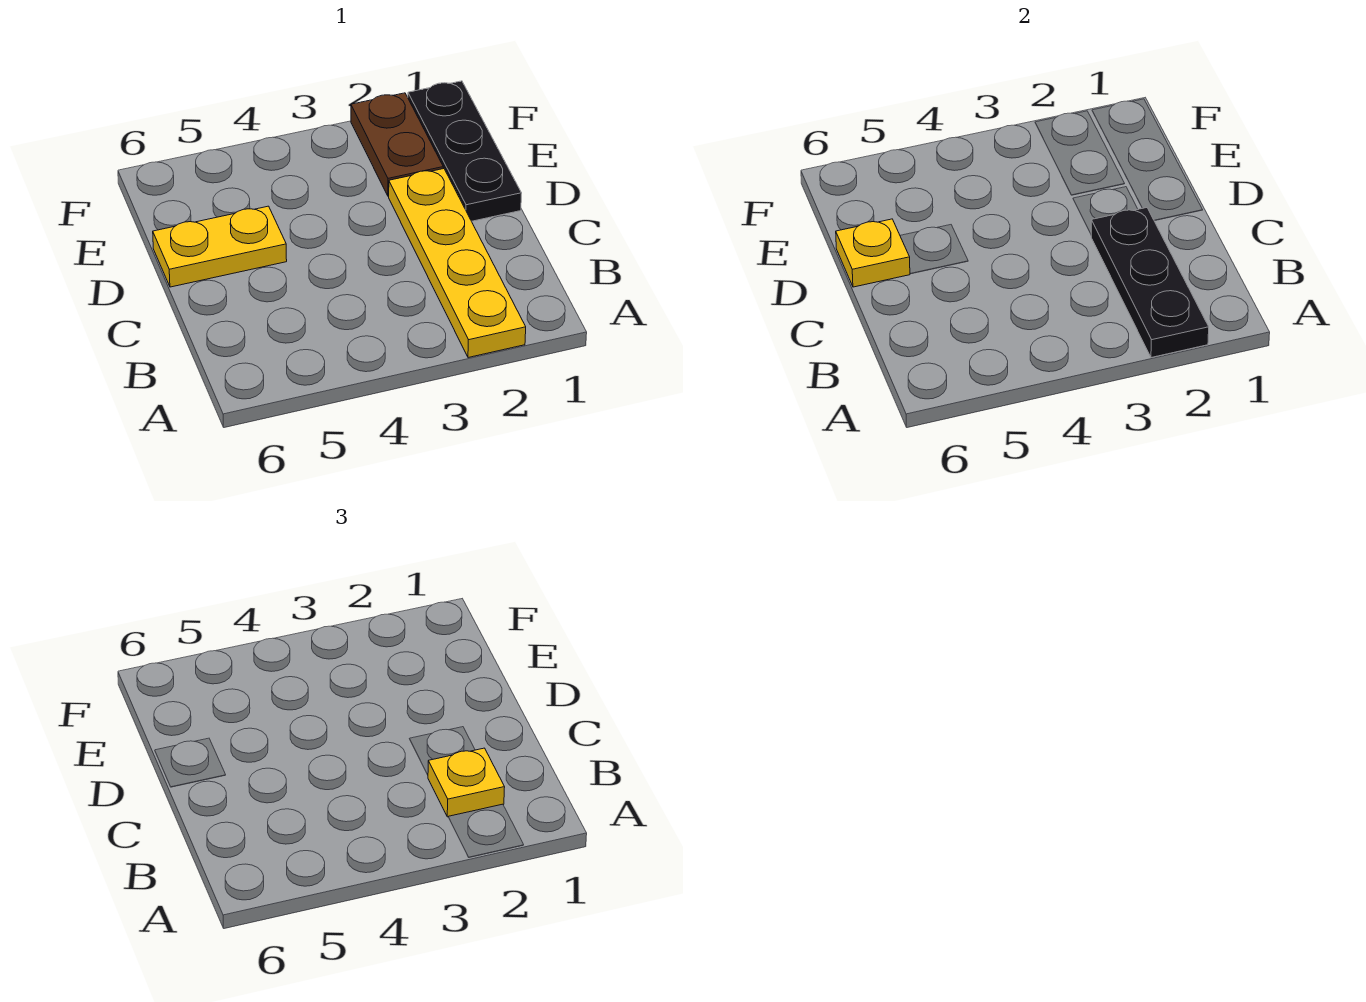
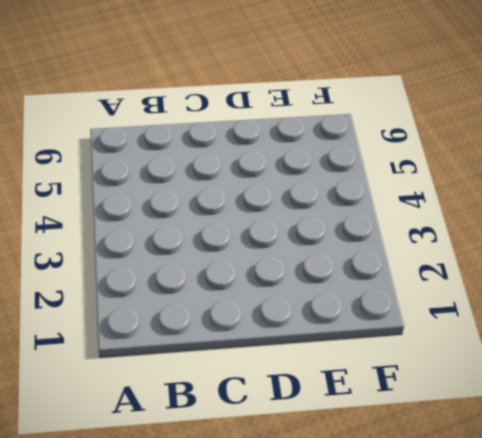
none -> yellow 1x4 plate [389,169,526,358]
none -> black 1x3 plate [408,81,522,221]

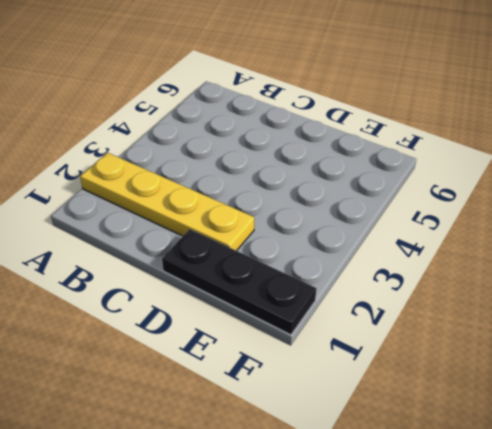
none -> yellow 1x2 plate [153,206,287,287]
none -> brown 1x2 plate [351,93,443,196]

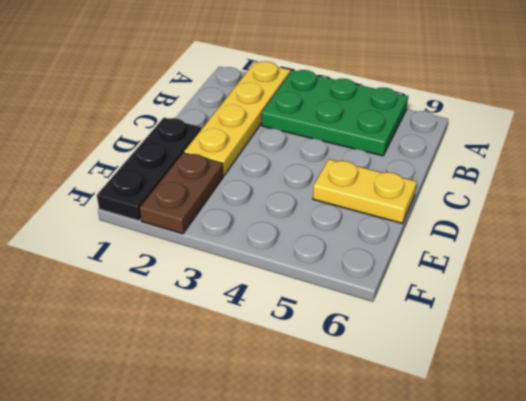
green 2x3 plate [262,70,408,156] -> none
none -> black 1x3 plate [1091,208,1209,358]
none -> yellow 1x1 plate [836,219,910,287]

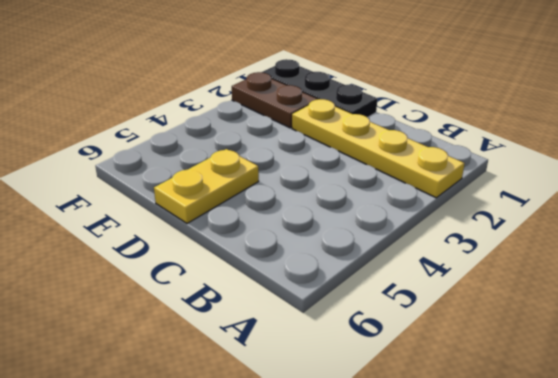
none -> black 1x3 plate [1091,208,1209,358]
none -> yellow 1x1 plate [836,219,910,287]

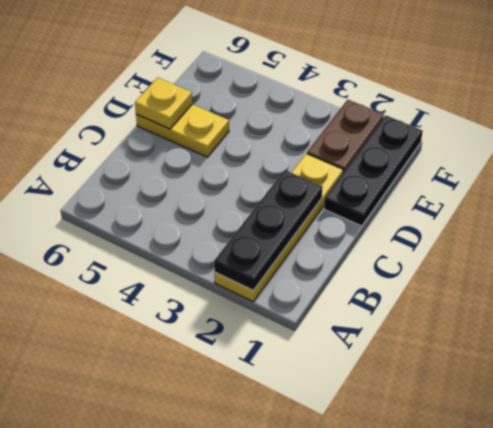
none -> yellow 1x1 plate [428,748,505,817]

